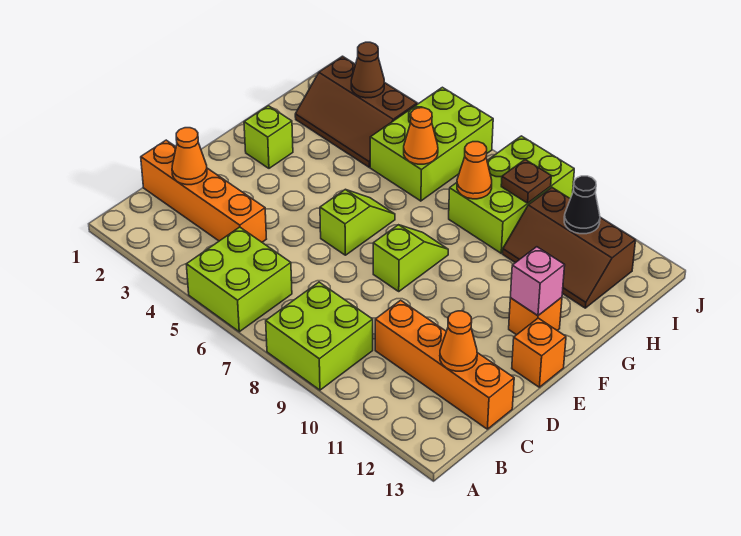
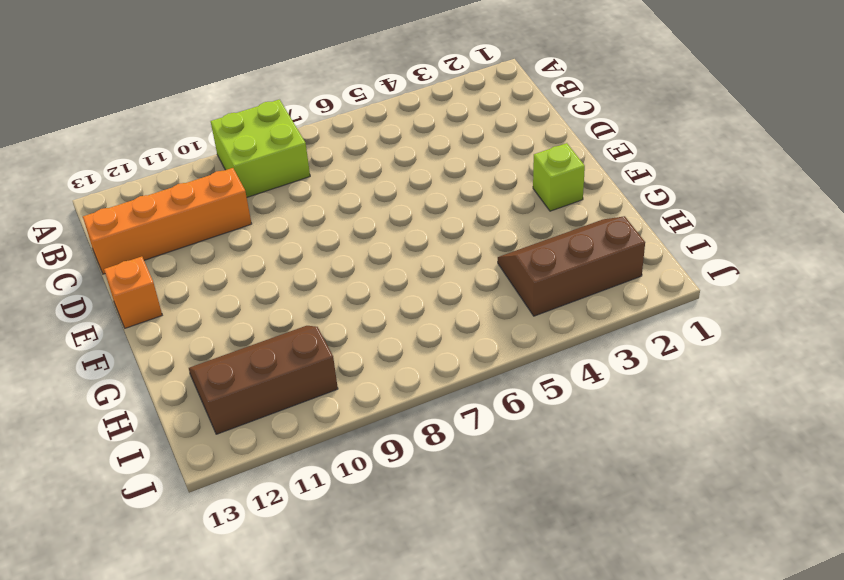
none -> lime 2x2 brick [186,227,292,332]
none -> orange 1x4 brick [141,140,266,242]
none -> lime 1x2 slope [320,190,395,255]

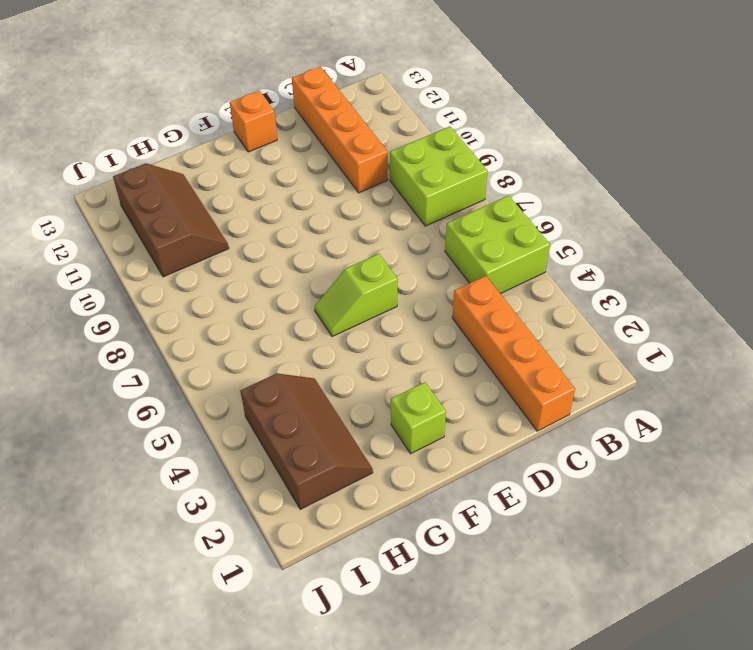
none -> lime 1x2 slope [373,225,448,291]
none -> orange 1x1 brick [509,297,562,335]
none -> lime 2x3 brick [370,87,493,201]

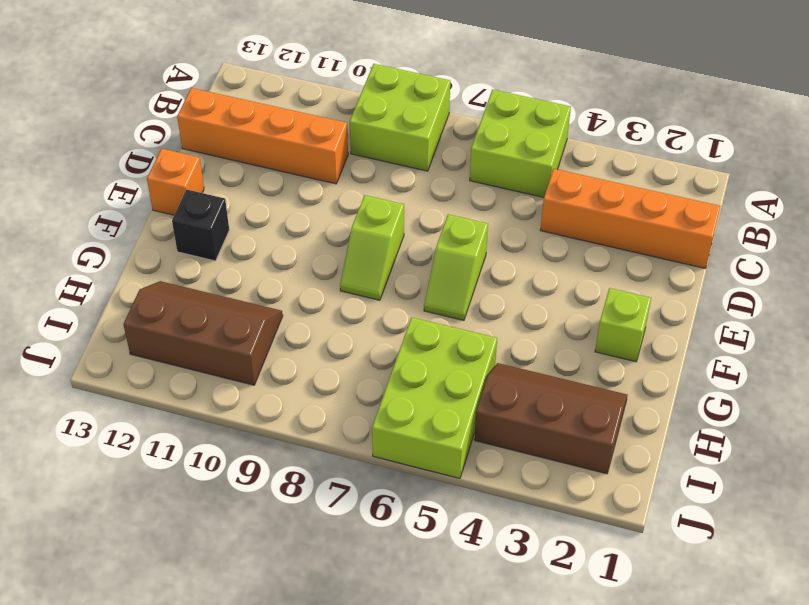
black 1x1 brick [172,190,229,261] -> orange 1x1 brick [509,297,562,335]
none -> lime 2x3 brick [449,136,574,253]
none -> orange 1x1 cone [172,128,207,185]
none -> orange 1x1 cone [440,311,477,371]

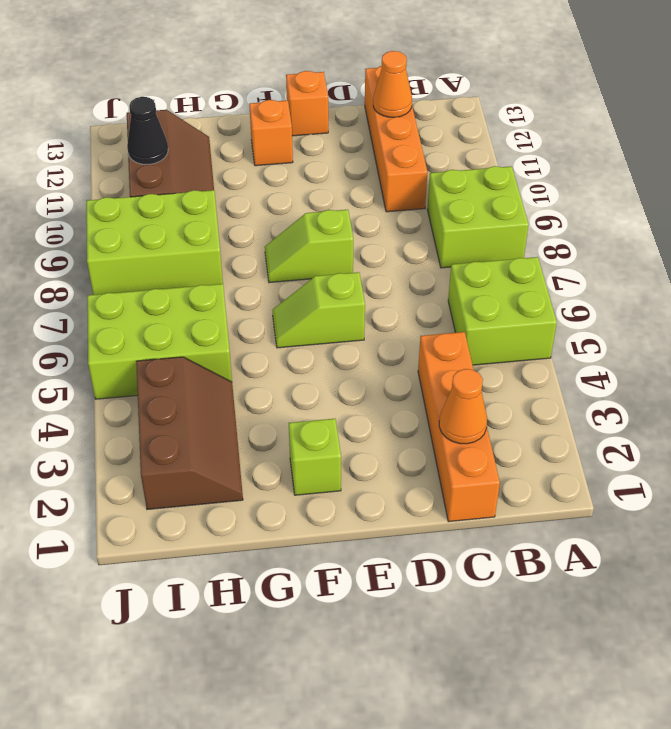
none -> pink 1x1 brick [510,247,565,316]
none -> orange 1x1 cone [404,108,438,164]
none -> orange 1x1 cone [457,142,492,199]

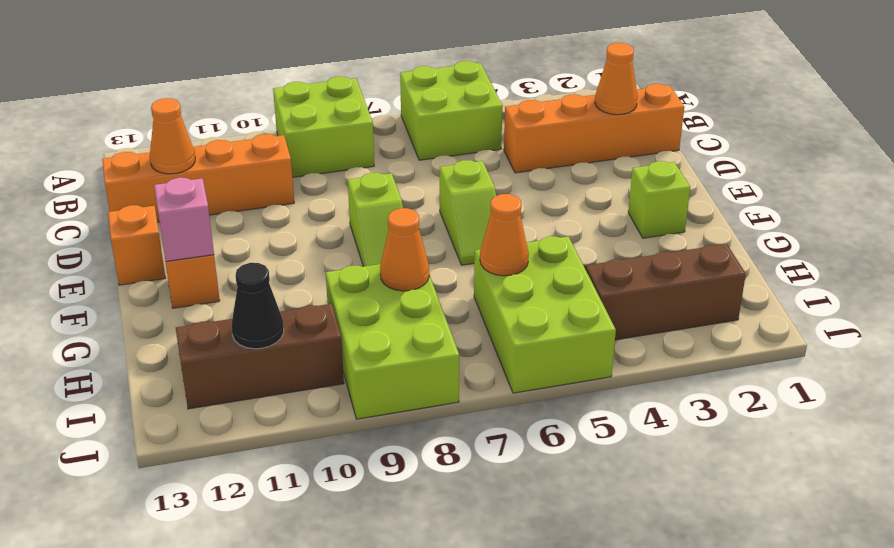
none -> brown 1x1 cone [351,42,384,98]
none -> brown 1x1 plate [501,160,551,203]

